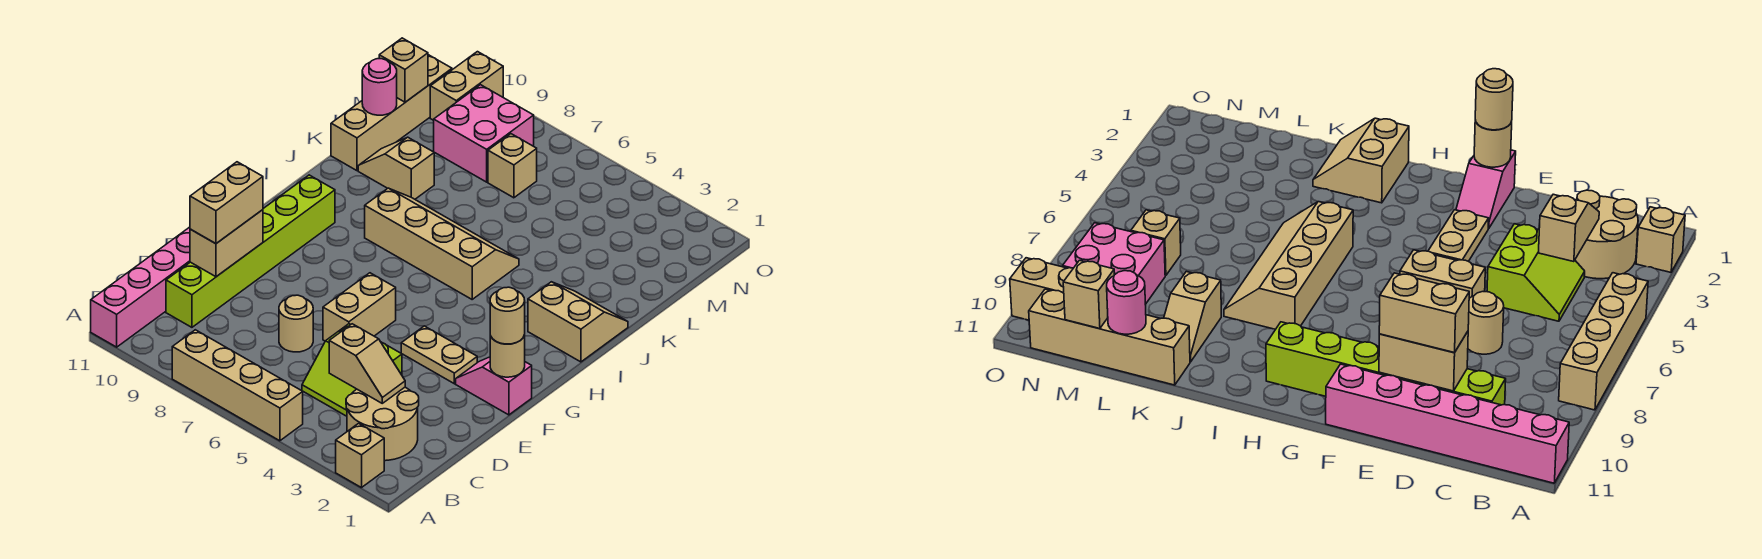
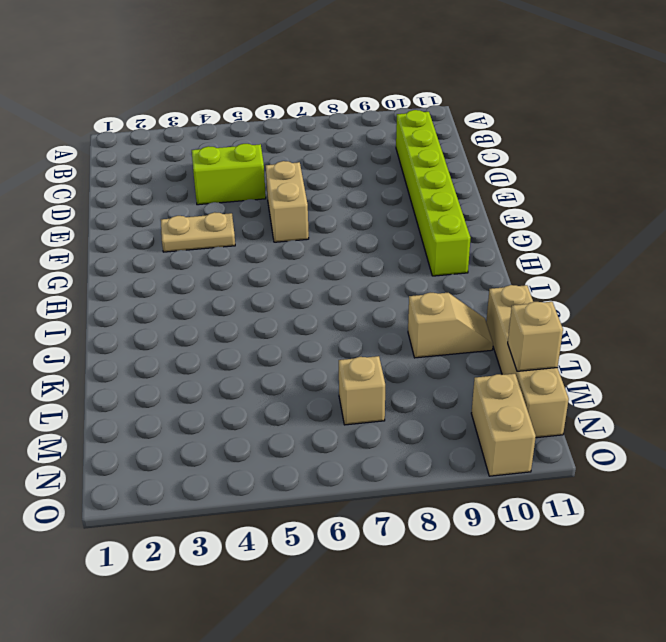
none -> tan 1x1 brick [336,423,384,488]
none -> tan 1x4 brick [172,330,303,441]
none -> pink 1x6 brick [91,227,190,347]

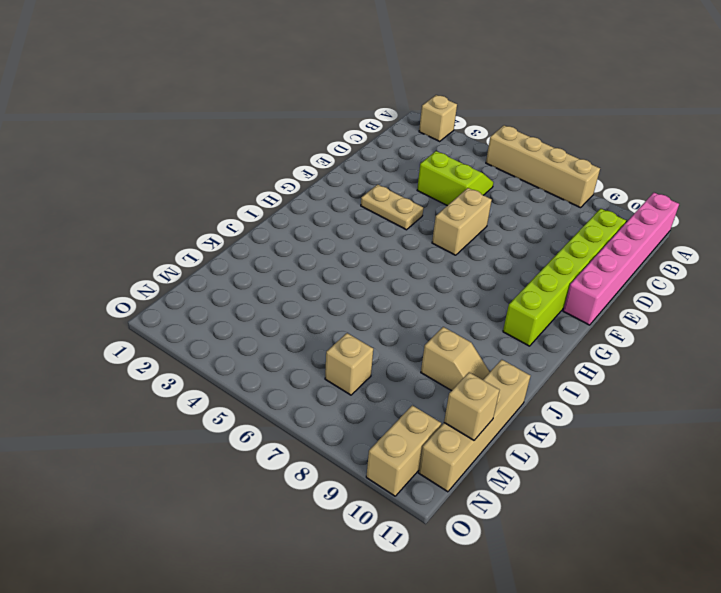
none -> tan 2x2 round brick [346,387,419,461]
none -> tan 1x1 round brick [279,295,313,352]
none -> pink 1x2 slope [456,357,532,415]

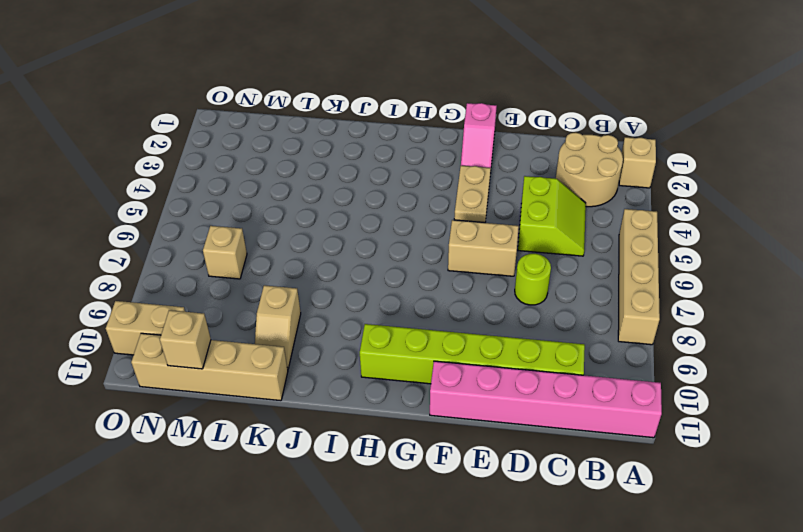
lime 1x1 round brick [515,254,551,305] -> tan 1x1 round brick [279,295,313,352]
none -> tan 2x2 slope [528,282,628,362]
none -> tan 2x4 slope [365,188,519,299]
none -> pink 2x2 brick [434,85,534,182]

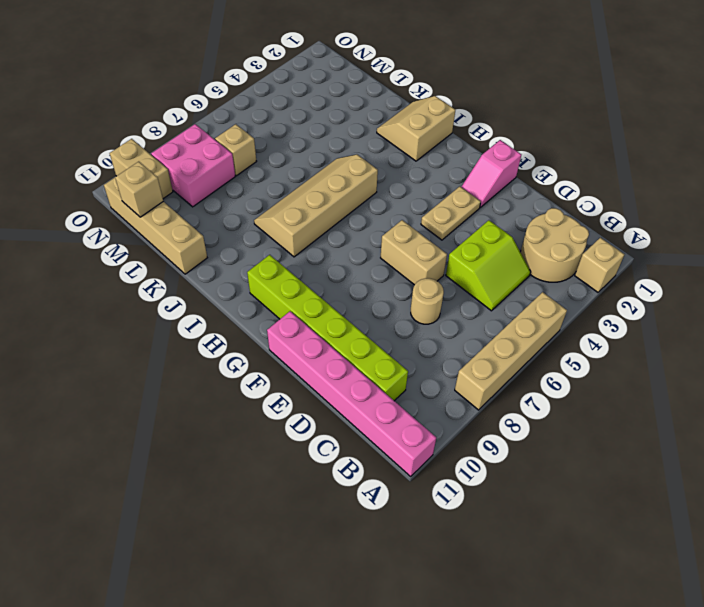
none -> tan 1x2 slope [358,137,434,199]
none -> tan 1x2 slope [329,324,405,403]
none -> tan 1x2 brick [190,210,263,277]

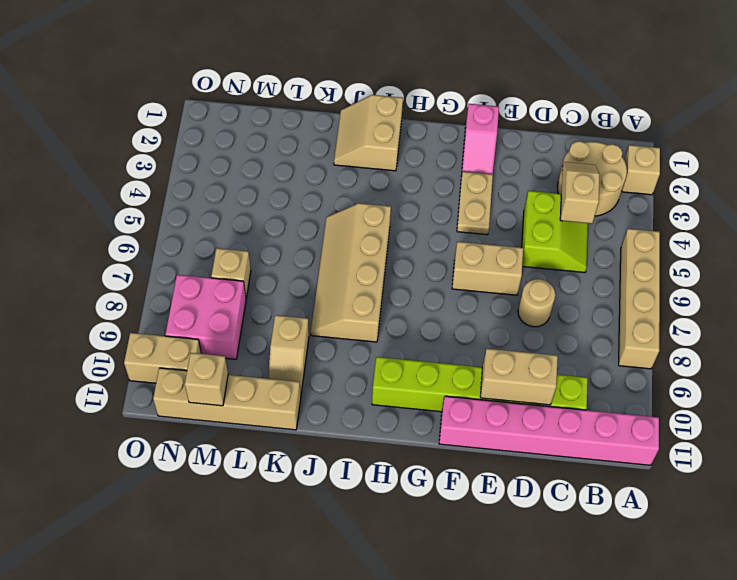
none -> tan 1x1 round brick [490,335,525,377]
none -> pink 1x1 round brick [362,59,397,115]
none -> tan 1x2 brick [190,162,263,244]

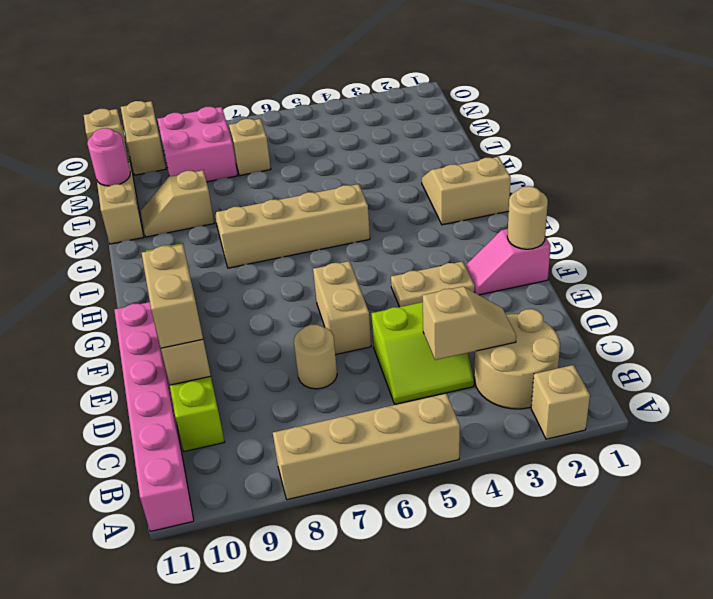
none -> tan 1x1 round brick [490,287,525,344]

